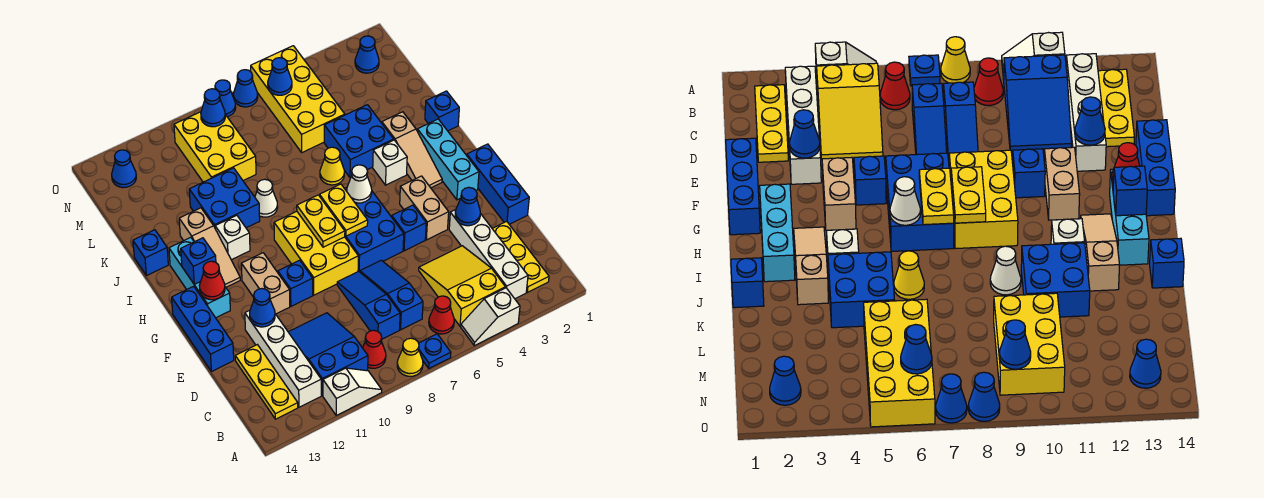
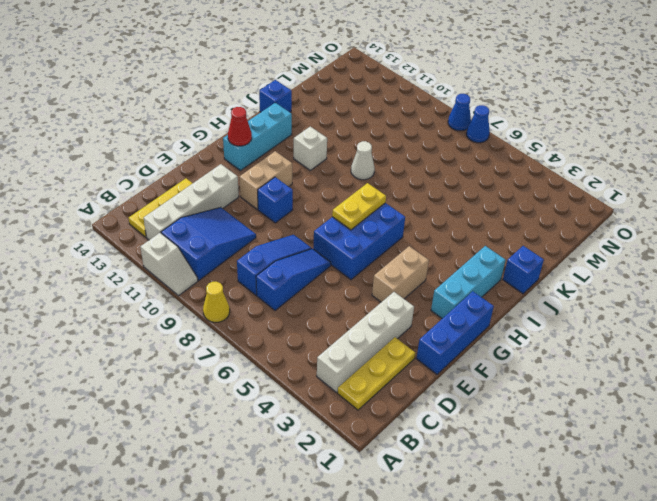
none -> white 1x2 slope [461,288,520,346]
none -> blue 1x1 plate [419,334,451,369]
none -> yellow 2x3 slope [419,246,505,326]
none -> red 1x1 cone [429,296,454,334]

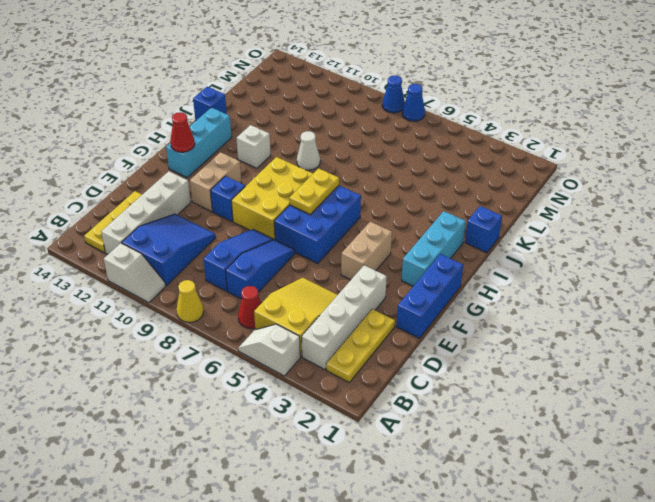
none -> blue 1x1 plate [419,334,451,369]
none -> red 1x1 cone [363,330,386,368]
none -> blue 1x3 brick [172,286,234,372]
none -> blue 1x1 brick [392,205,426,251]

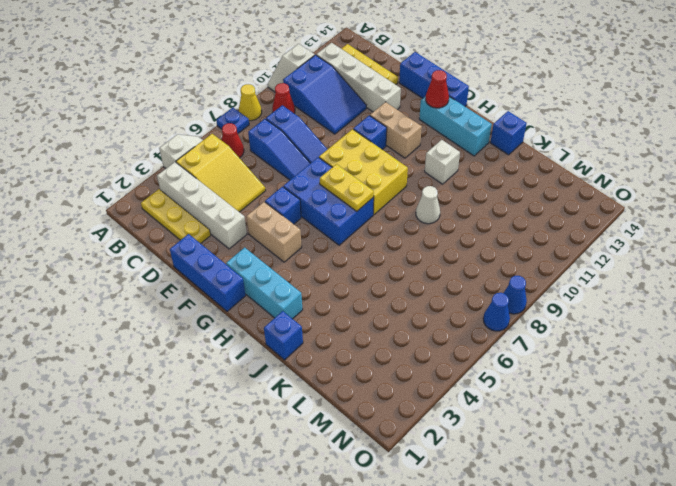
none -> tan 1x3 slope [382,112,442,188]
none -> tan 1x3 slope [179,208,240,287]
none -> white 1x1 brick [373,140,407,185]
none -> blue 2x2 brick [324,105,394,178]

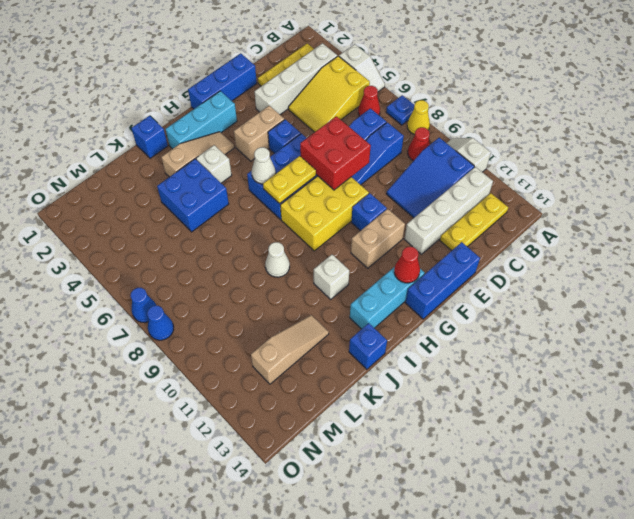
red 2x2 brick [300,116,371,190] -> none
tan 1x3 slope [251,315,329,384] -> tan 1x3 slope moved to [179,208,240,287]
none -> yellow 1x1 cone [320,147,344,185]
none -> blue 2x2 brick [189,168,260,228]
none -> yellow 2x4 brick [251,46,345,152]
none -> yellow 2x3 brick [174,112,256,182]

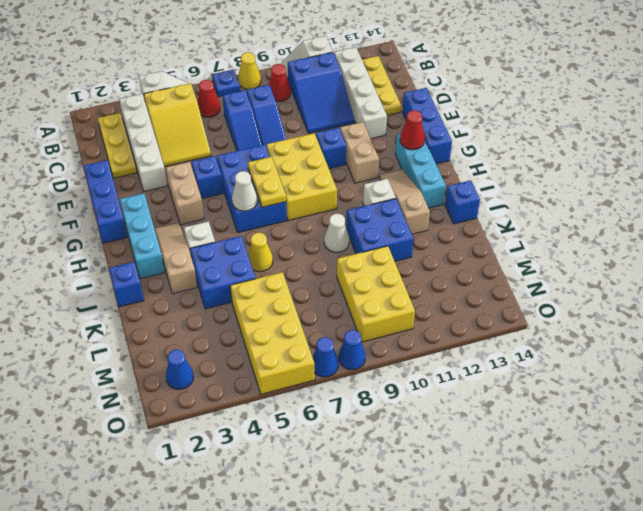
none -> blue 1x1 cone [112,150,136,188]
none -> blue 1x1 cone [455,187,480,226]
none -> blue 1x1 cone [250,289,275,327]
none -> yellow 1x2 plate [297,195,345,247]

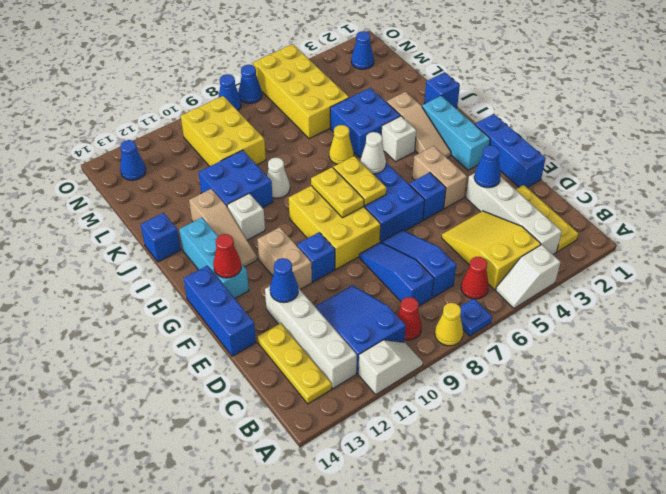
none -> blue 1x1 brick [181,238,216,284]
none -> blue 1x1 cone [268,58,292,95]
none -> blue 1x1 cone [201,89,225,127]

